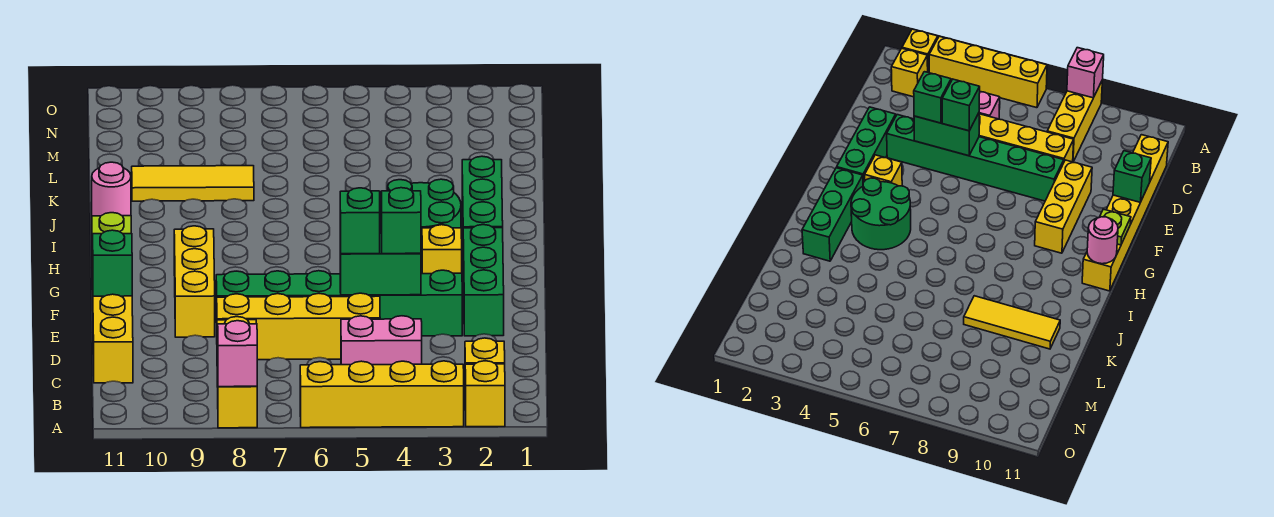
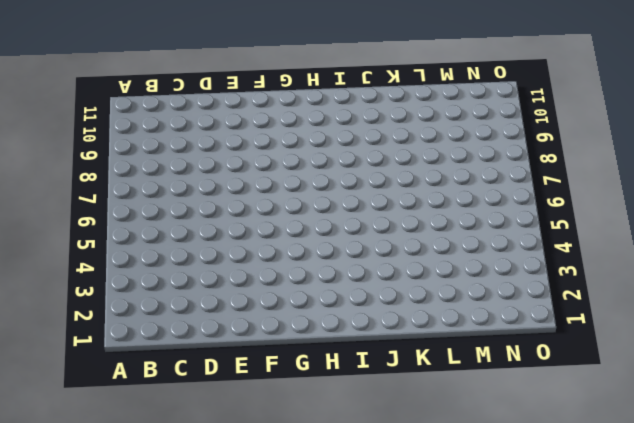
none -> yellow 1x1 brick [465,361,505,427]
none -> yellow 1x4 brick [300,361,464,428]
none -> yellow 1x3 brick [217,317,257,428]

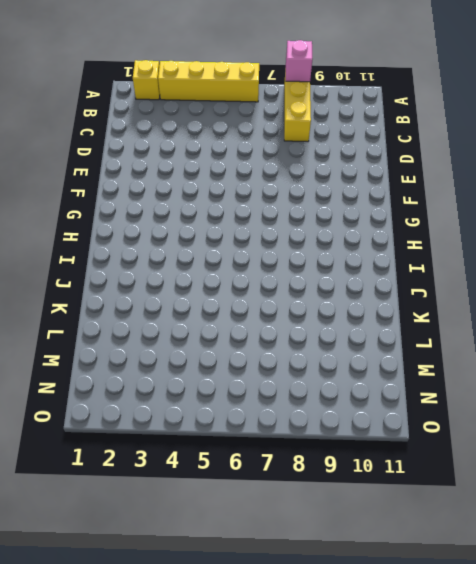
none -> yellow 1x1 brick [465,338,505,364]
none -> pink 1x2 brick [341,316,422,365]
none -> yellow 1x6 brick [92,251,133,383]

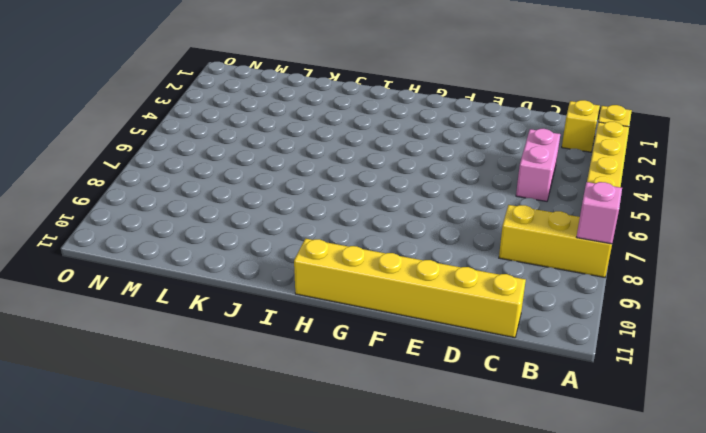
none -> yellow 1x4 brick [217,293,380,360]
none -> green 1x3 brick [463,225,504,336]
none -> green 1x6 brick [216,270,462,336]

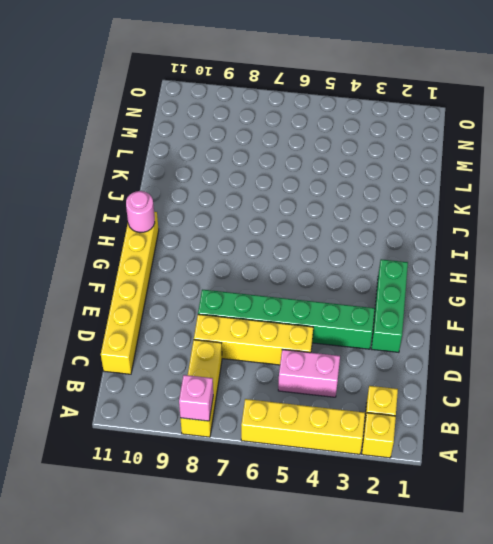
none -> yellow 1x3 brick [174,226,215,337]
none -> yellow 1x1 brick [422,225,462,274]
none -> green 1x3 brick [462,156,503,228]

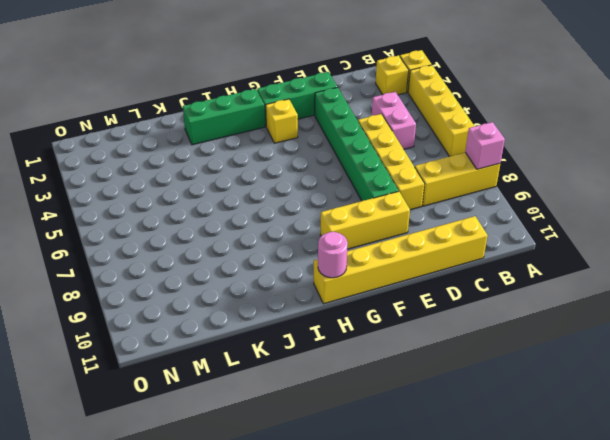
none -> green 2x2 round brick [380,179,461,268]
none -> yellow 1x3 tile [132,166,254,201]
none -> green 1x2 brick [340,232,421,295]

